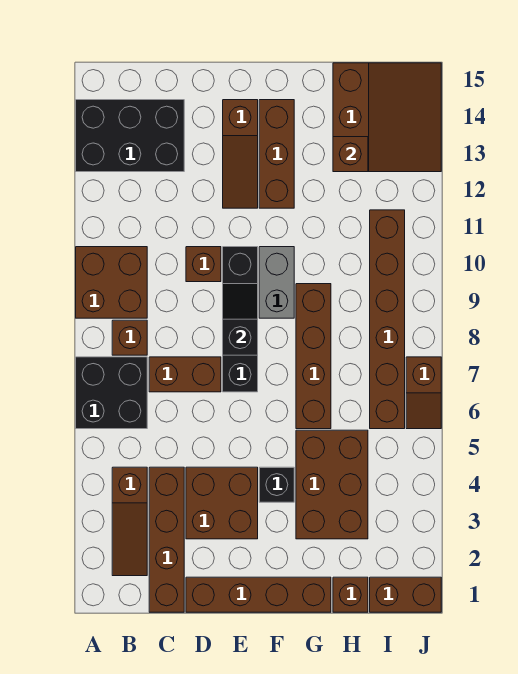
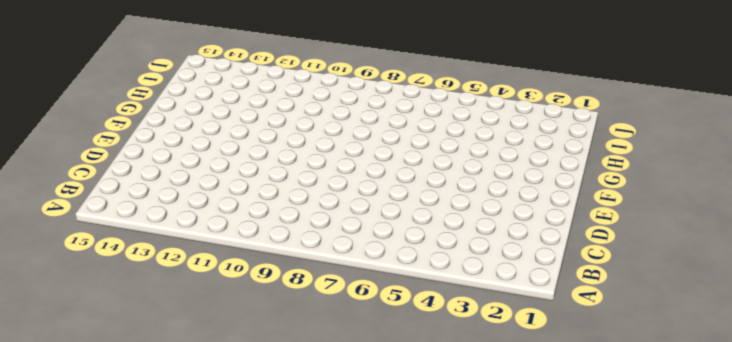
none -> black 2x2 brick [76,357,147,429]
none -> brown 2x2 brick [76,247,147,318]
none -> black 2x3 brick [76,100,184,172]

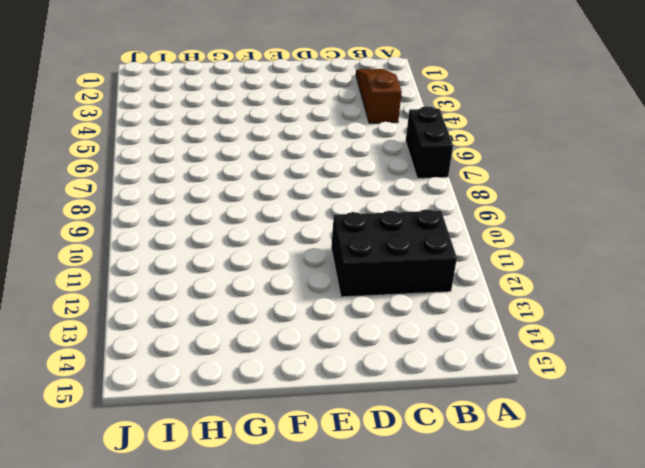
black 1x2 brick [406,106,453,178] -> black 2x2 brick [76,357,147,429]
black 2x3 brick [331,209,457,297] -> black 2x3 brick moved to [76,100,184,172]
none -> brown 2x2 brick [76,247,147,318]
none -> brown 1x1 brick [112,320,147,355]
none -> brown 1x4 brick [149,467,184,612]

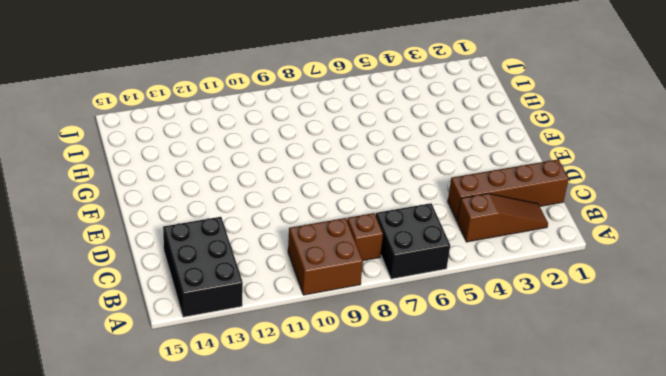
none -> brown 1x2 brick [149,357,221,392]
none -> brown 1x4 brick [186,577,331,612]
none -> brown 2x2 brick [186,467,258,539]

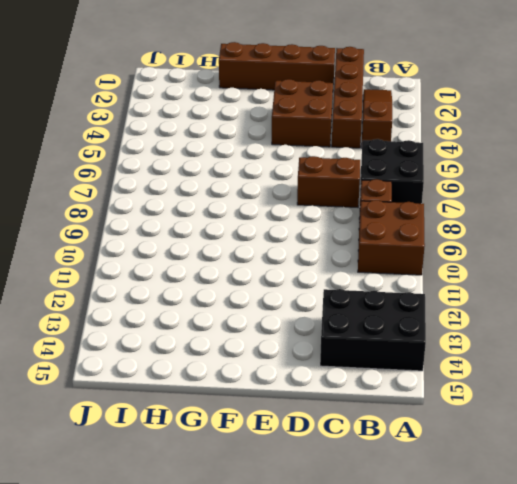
none -> brown 1x1 brick [186,247,221,282]
none -> black 1x4 brick [223,247,258,392]
none -> brown 1x3 slope [223,100,258,208]

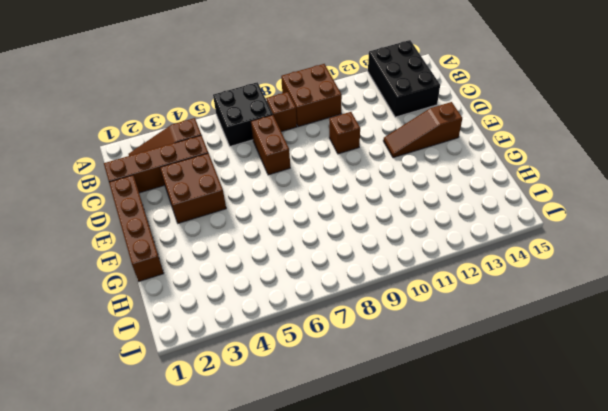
none -> black 1x4 brick [223,247,258,392]
none -> black 1x1 brick [259,467,294,502]
none -> grey 1x2 brick [259,247,294,318]

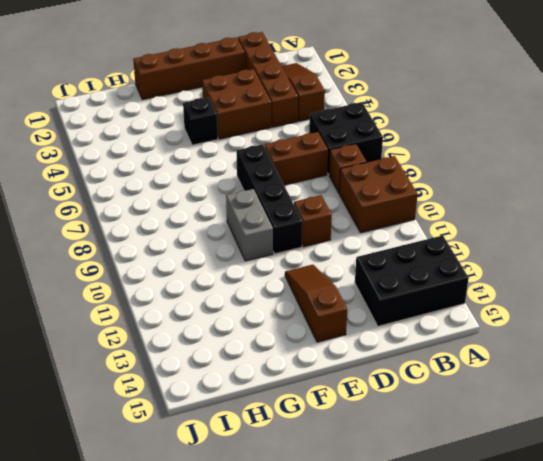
none -> brown 1x3 brick [259,100,294,208]
none -> brown 2x3 brick [296,430,368,539]
none -> brown 1x4 brick [296,284,331,429]

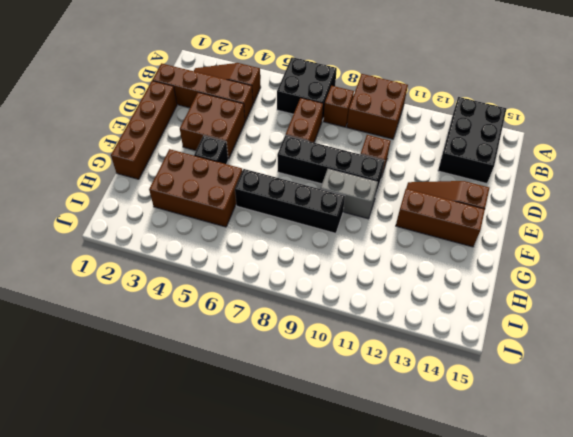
black 1x4 brick [235,169,345,233] -> brown 1x4 brick [296,284,331,429]
none -> brown 1x1 brick [333,577,368,612]
none -> brown 3x3 slope [333,63,441,172]
none -> brown 1x2 brick [370,577,441,612]

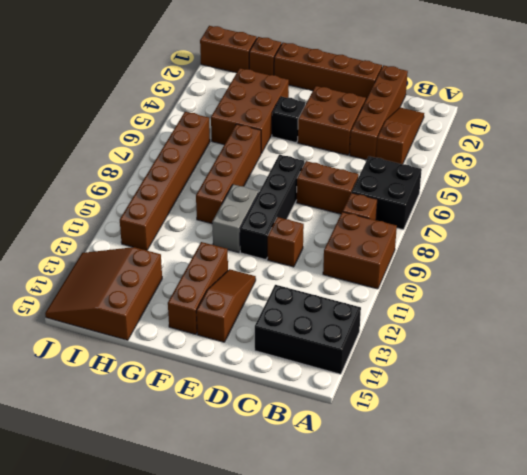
none -> brown 1x2 slope [406,357,441,429]
none -> black 1x2 slope [223,284,258,355]
none -> brown 1x1 brick [333,137,368,172]

